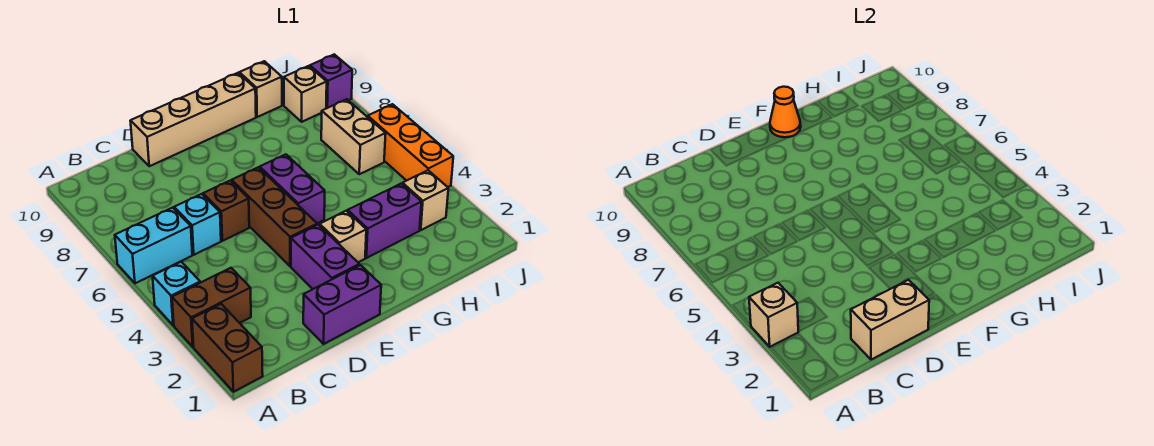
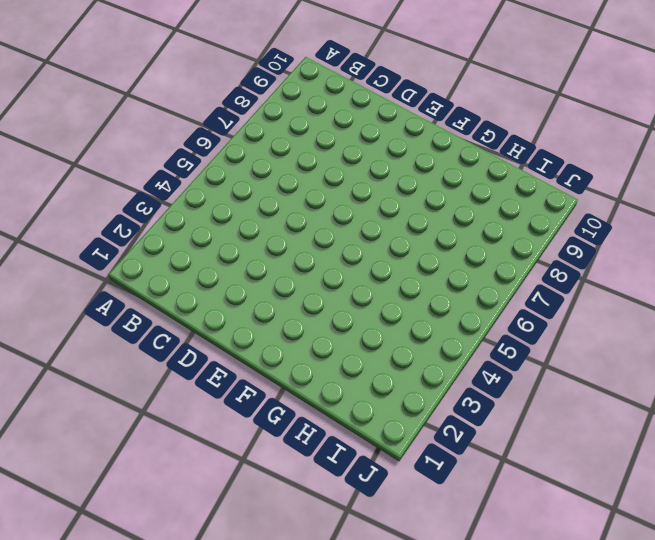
none -> brown 1x2 brick [192,304,263,392]
none -> brown 1x2 brick [172,268,251,347]
none -> cyan 1x1 brick [153,262,200,325]

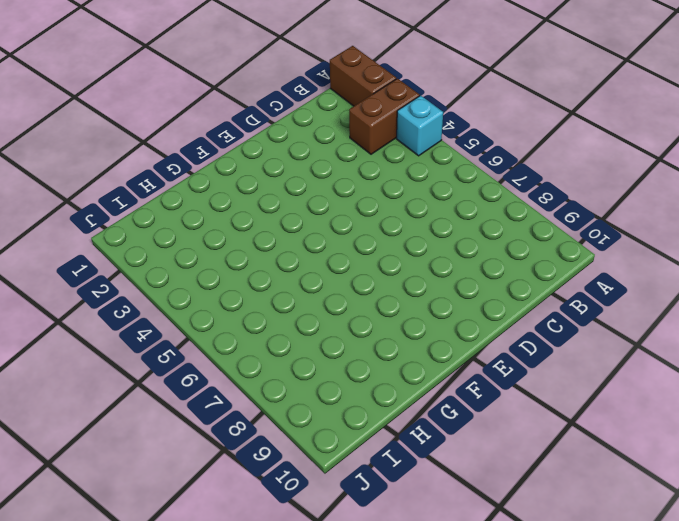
none -> cyan 1x2 brick [115,208,192,283]
none -> cyan 1x1 brick [174,194,221,255]
none -> purple 1x2 brick [303,265,381,344]

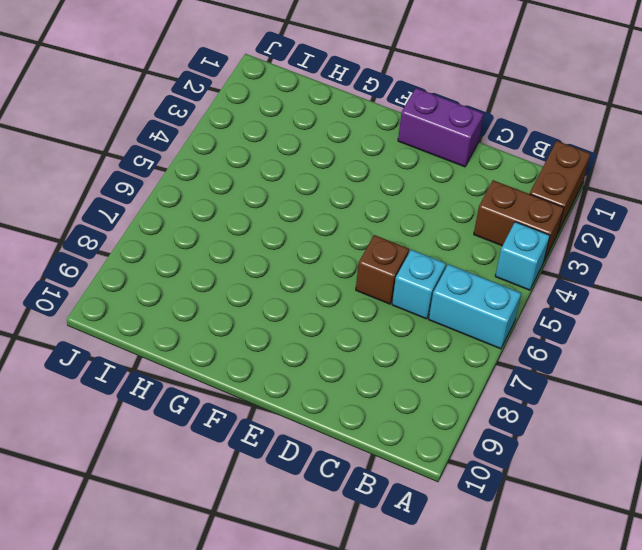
none -> tan 1x4 brick [131,73,256,166]
none -> purple 1x2 brick [291,225,359,289]
none -> brown 1x3 brick [232,167,317,266]

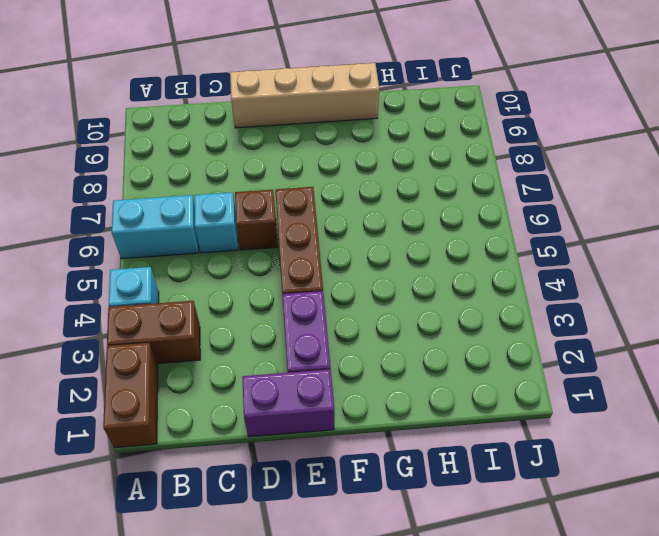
none -> tan 1x1 brick [320,211,366,262]
none -> purple 1x2 brick [260,154,325,223]
none -> purple 1x2 brick [347,184,421,258]

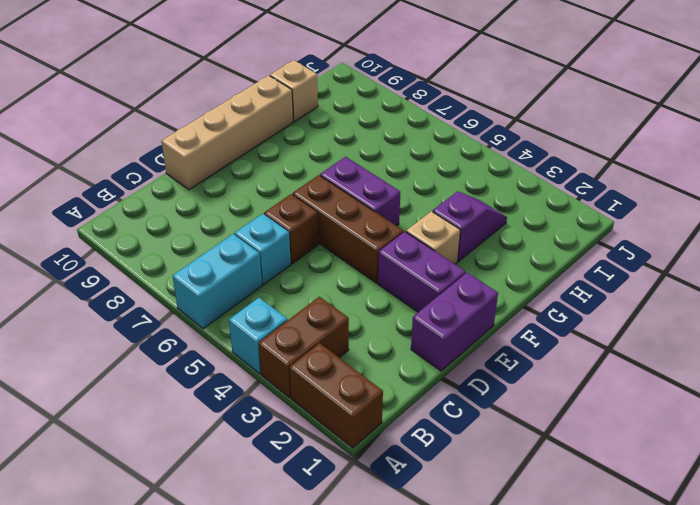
purple 1x2 slope [433,191,507,261] -> purple 1x2 brick [347,184,421,258]
none -> tan 1x1 brick [403,170,448,230]
none -> tan 1x2 brick [321,99,386,174]
none -> tan 1x1 brick [284,66,327,122]

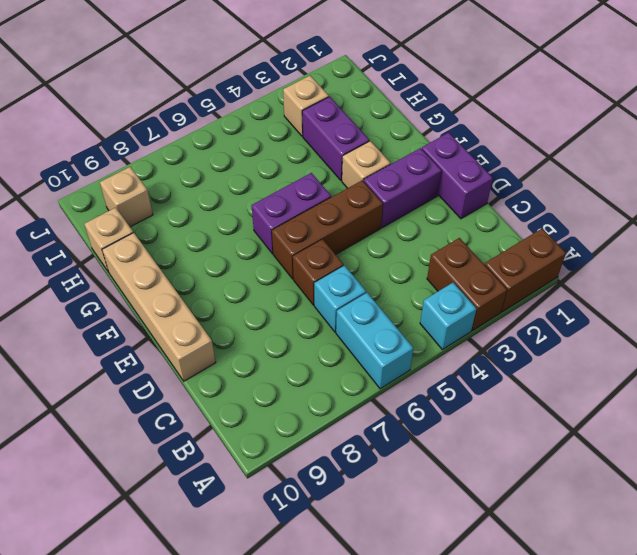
none -> tan 1x2 brick [321,99,386,174]
none -> orange 1x3 brick [368,104,453,187]
none -> purple 1x1 brick [310,54,352,109]

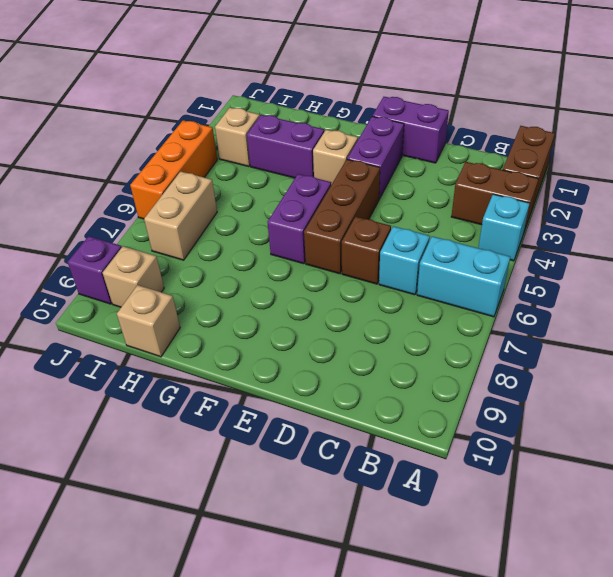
none -> tan 1x4 brick [131,73,256,166]
none -> tan 1x1 brick [749,283,798,347]
none -> tan 1x2 brick [851,280,929,360]

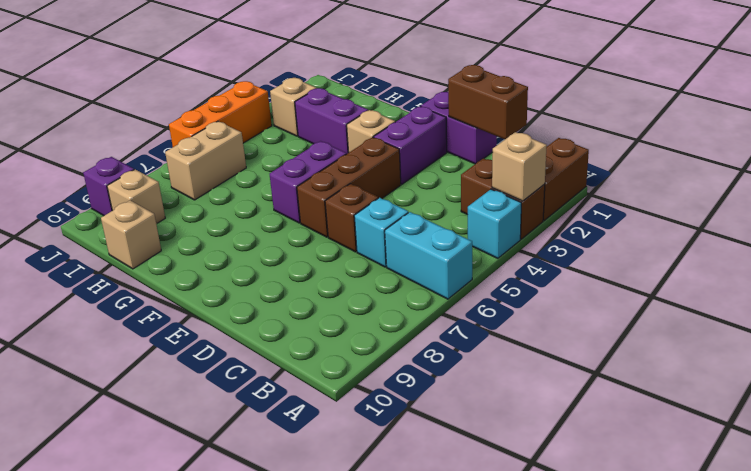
brown 1x2 brick [448,65,528,139] -> tan 1x2 brick [851,280,929,360]
none -> tan 1x4 brick [131,73,256,166]
none -> orange 1x1 cone [770,87,801,137]

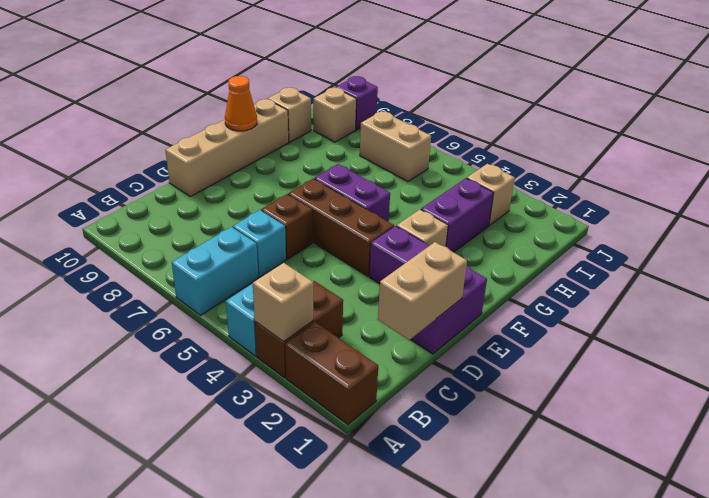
none -> orange 1x3 brick [368,104,453,187]

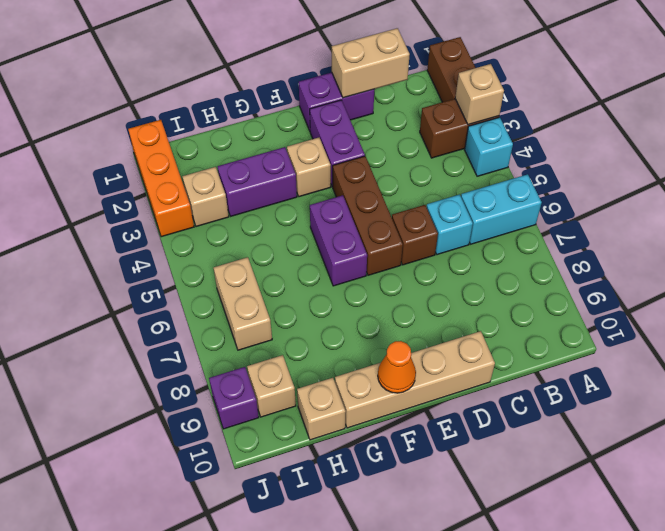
orange 1x3 brick [128,120,194,237] -> orange 1x3 brick moved to [368,104,453,187]

